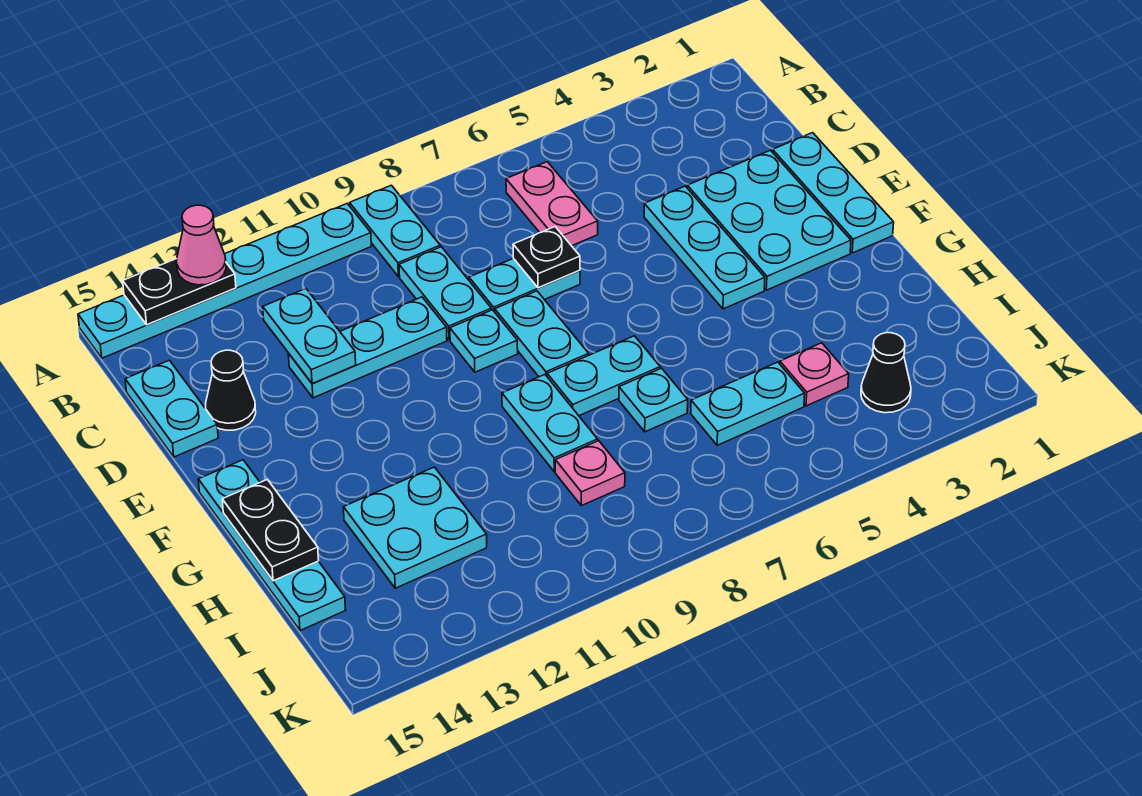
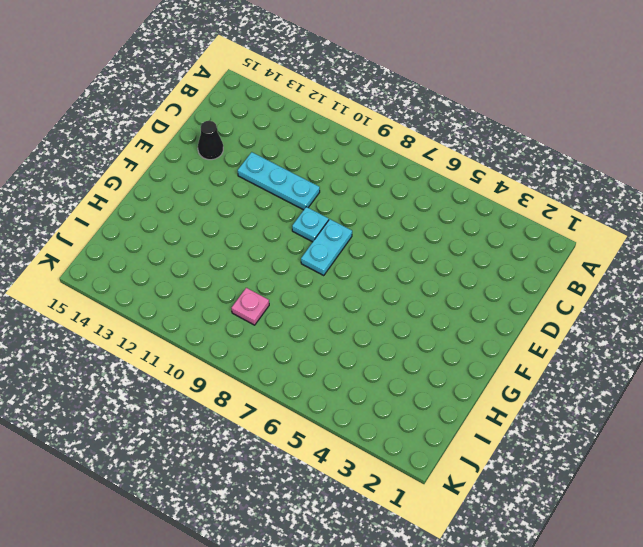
none -> cyan 1x2 plate [350,185,440,277]
none -> cyan 1x6 plate [78,204,371,358]
none -> pink 1x2 plate [506,162,598,246]

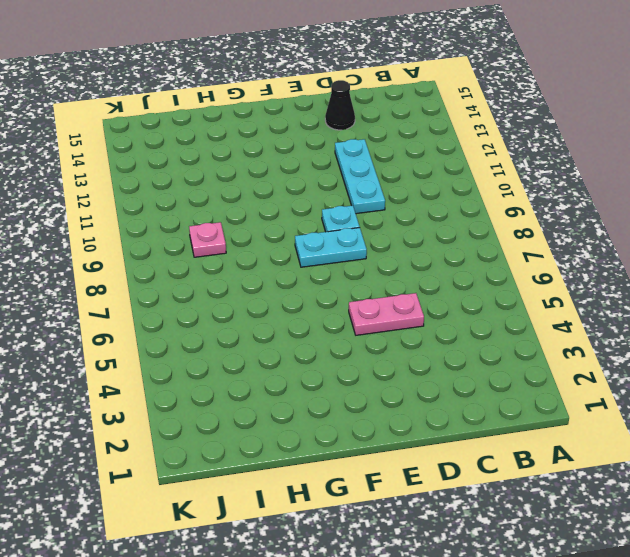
pink 1x2 plate [349,293,424,335] -> pink 1x2 plate moved to [506,162,598,246]
none -> cyan 1x2 plate [350,185,440,277]
none -> cyan 1x6 plate [78,204,371,358]
none -> cyan 1x2 plate [399,247,491,340]

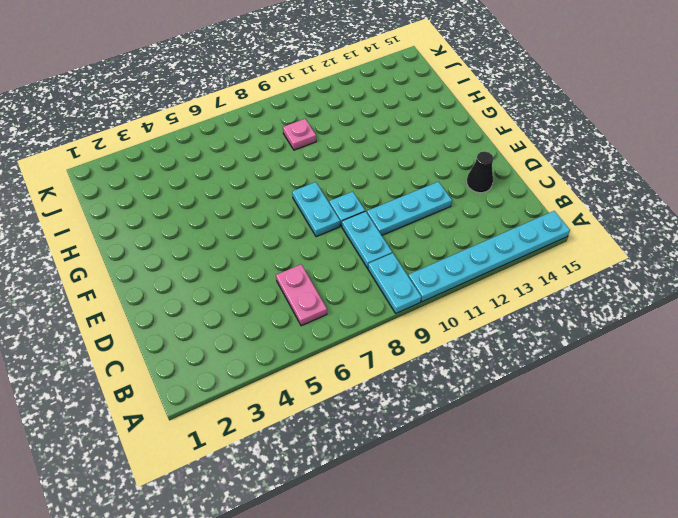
none -> cyan 1x2 plate [125,360,218,457]
none -> cyan 1x3 plate [772,133,894,253]
none -> cyan 2x3 plate [687,150,851,290]

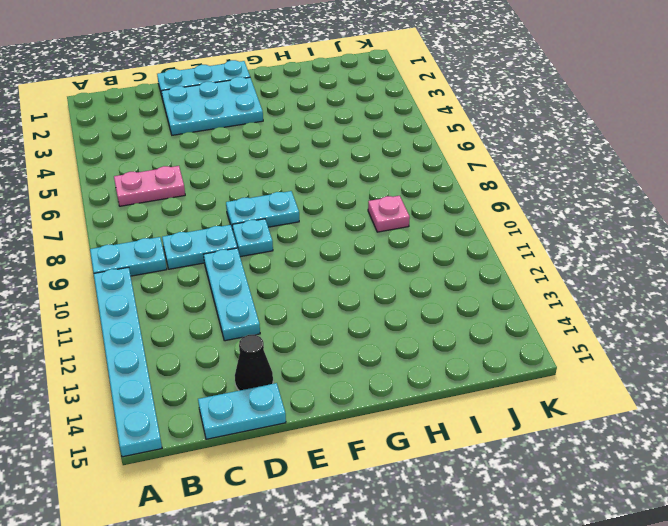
none -> cyan 1x3 plate [644,186,765,309]
none -> cyan 1x2 plate [469,258,580,312]
none -> cyan 1x4 plate [198,460,345,631]

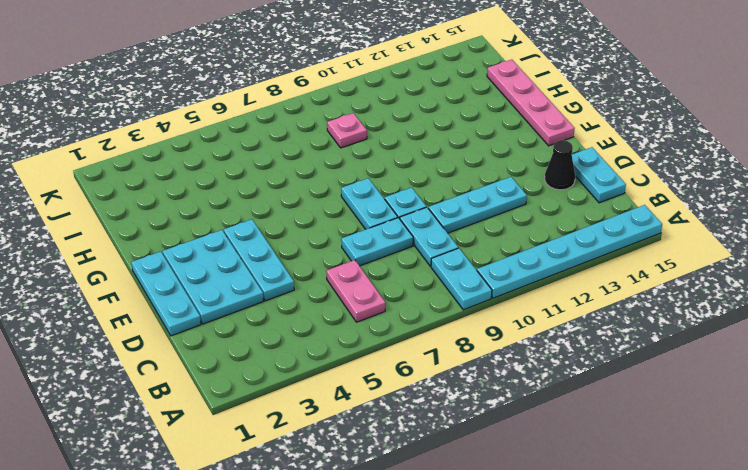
pink 1x4 plate [487,60,575,146] -> cyan 1x4 plate [198,460,345,631]
none -> cyan 1x2 plate [547,336,660,416]
none -> cyan 1x2 plate [502,375,598,472]
none -> cyan 1x1 plate [619,368,688,432]

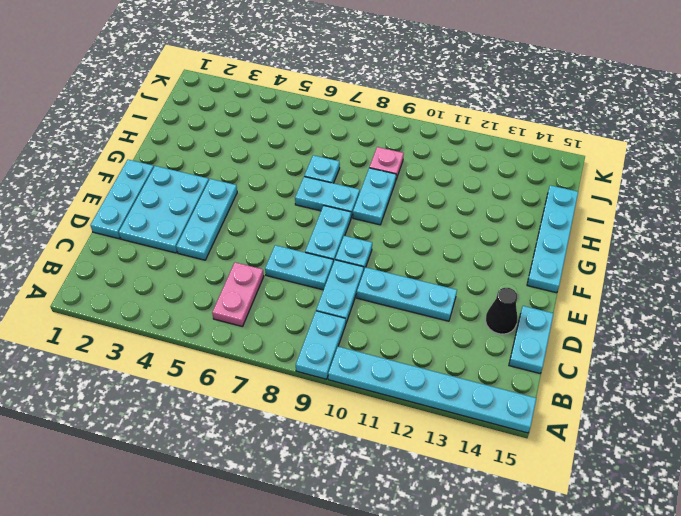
none -> cyan 2x2 plate [343,467,487,588]
none -> pink 1x1 plate [780,343,849,406]
none -> cyan 1x2 plate [691,362,805,445]

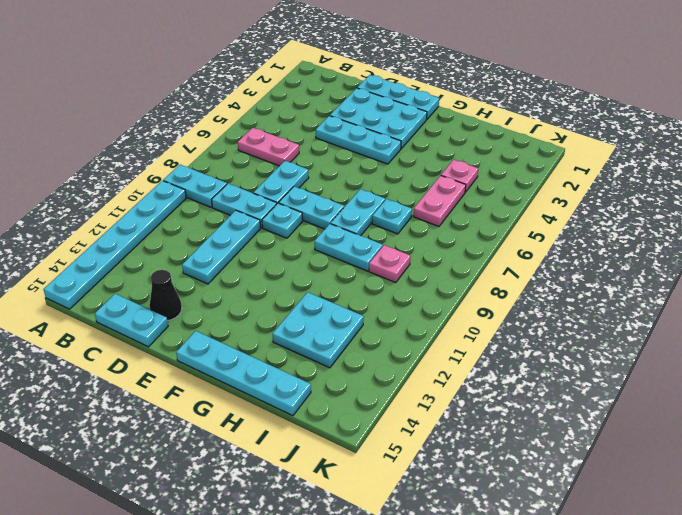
pink 1x2 plate [413,175,466,226] -> cyan 1x2 plate [691,362,805,445]
none -> black 1x1 cone [861,333,911,413]
none -> black 1x2 plate [123,259,236,325]
none -> cyan 1x2 plate [263,289,356,384]

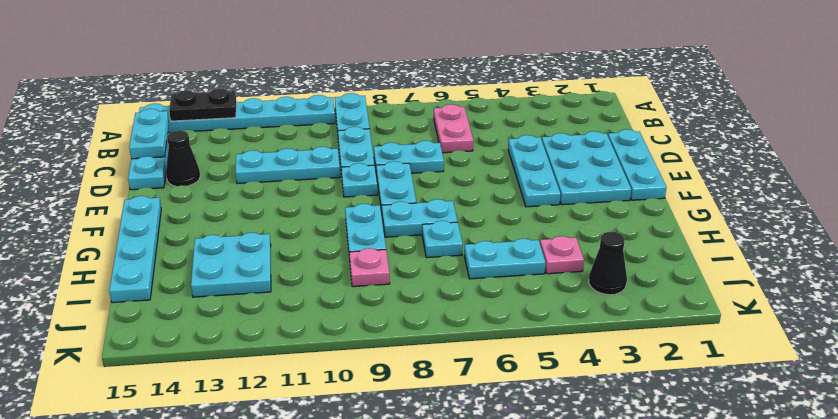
cyan 1x2 plate [129,109,169,159] -> cyan 1x2 plate moved to [263,289,356,384]
none -> black 1x1 plate [513,227,580,288]
none -> black 1x2 plate [222,479,319,581]
none -> pink 1x1 cone [177,205,226,285]

